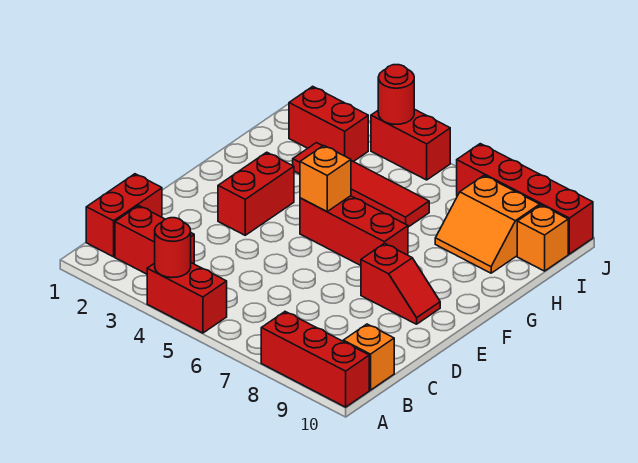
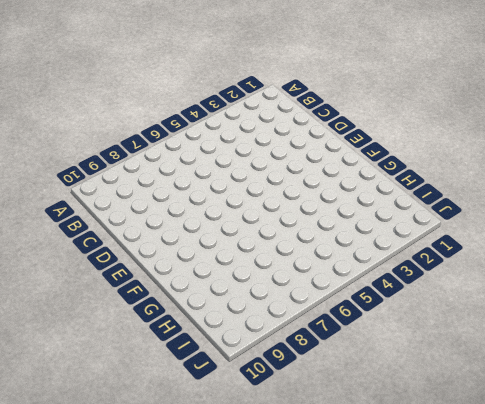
none -> red 1x2 brick [147,263,227,333]
none -> red 1x3 brick [261,312,369,407]
none -> red 1x2 brick [86,174,162,257]

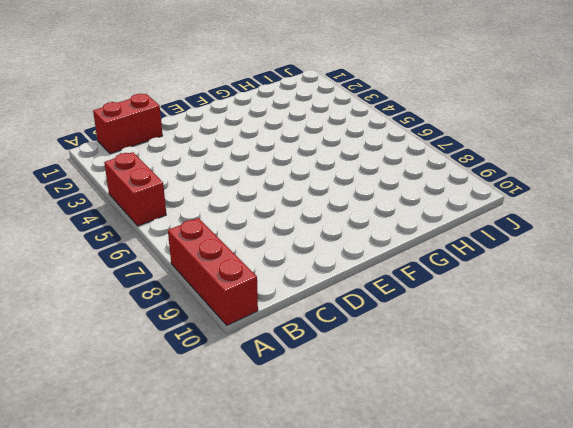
none -> red 1x2 brick [115,206,194,274]
none -> orange 1x1 brick [343,324,394,390]
none -> red 1x2 brick [218,152,294,235]

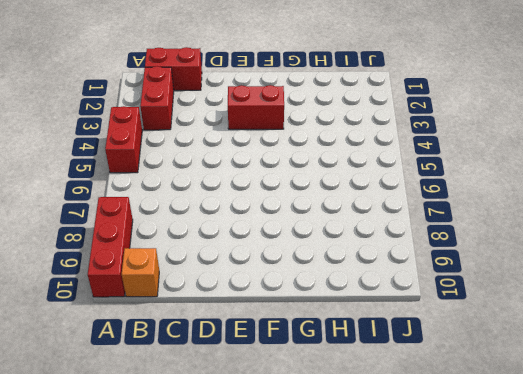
none -> red 1x2 slope [361,243,440,324]
none -> red 1x3 brick [300,196,408,266]
none -> red 1x4 tile [293,143,429,227]

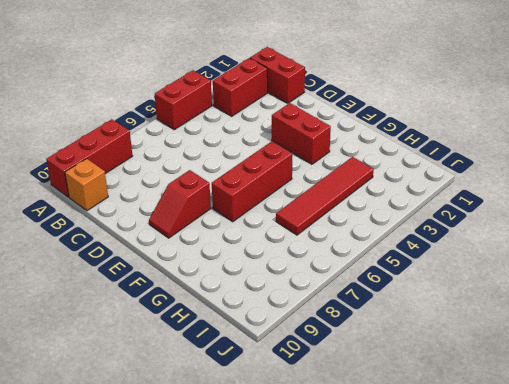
none -> orange 2x2 slope [435,176,540,273]
none -> red 1x2 brick [289,86,368,162]
none -> orange 1x1 brick [517,205,568,271]

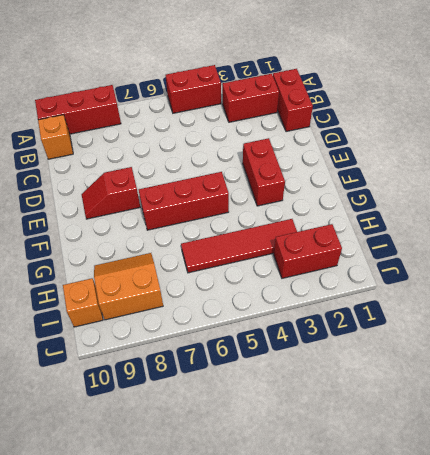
none -> red 1x2 brick [371,109,450,180]
none -> red 1x4 brick [457,144,593,254]
none -> red 1x1 round brick [155,218,191,278]

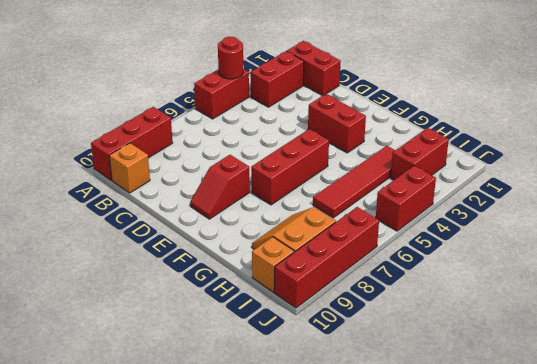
none -> orange 1x1 brick [300,146,351,212]
none -> red 1x1 round brick [378,65,414,124]

